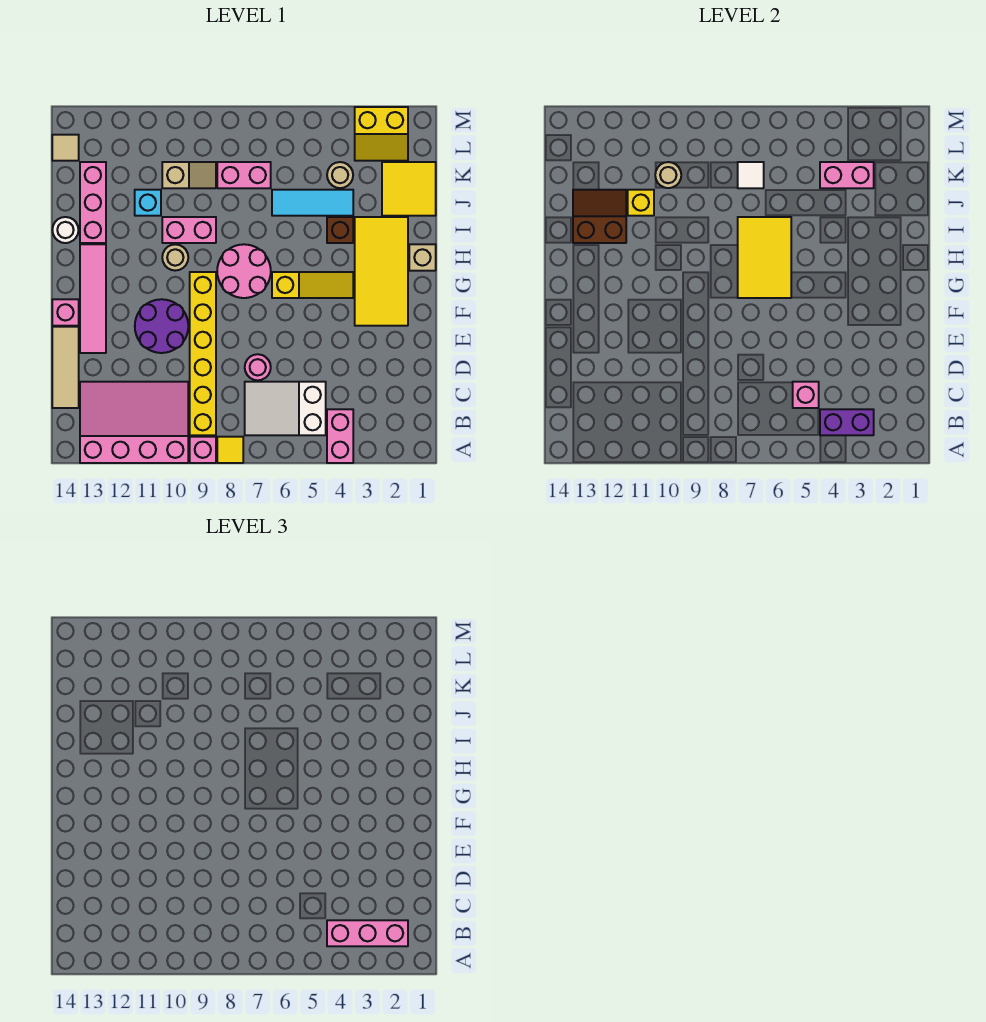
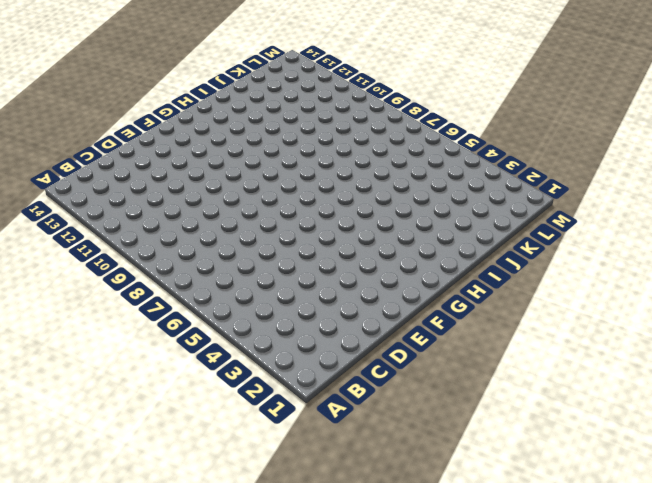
none -> pink 1x2 brick [327,409,353,463]
none -> yellow 1x1 tile [217,437,243,463]
none -> pink 1x1 brick [190,437,216,463]
none -> pink 3x4 slope [80,382,188,463]

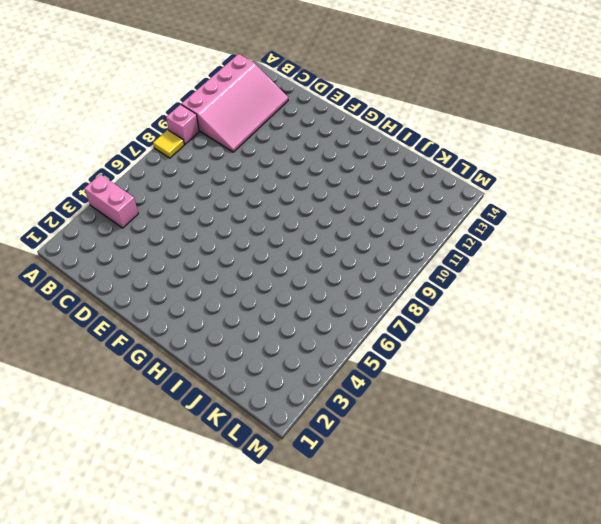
none -> white 2x3 slope [245,382,326,435]
none -> yellow 1x6 brick [190,272,216,435]
none -> tan 1x3 tile [52,327,79,408]
none -> pink 1x1 round brick [245,354,271,380]

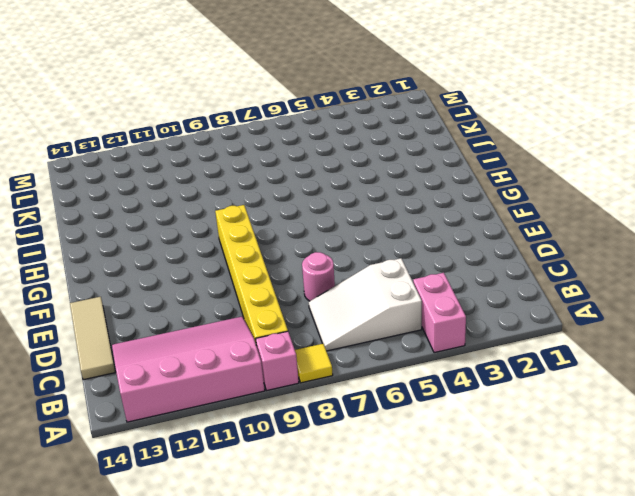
none -> purple 2x2 round brick [135,299,188,353]
none -> pink 1x4 tile [80,244,106,353]
none -> yellow 2x4 tile [355,217,408,326]
none -> pink 1x1 brick [52,299,79,326]

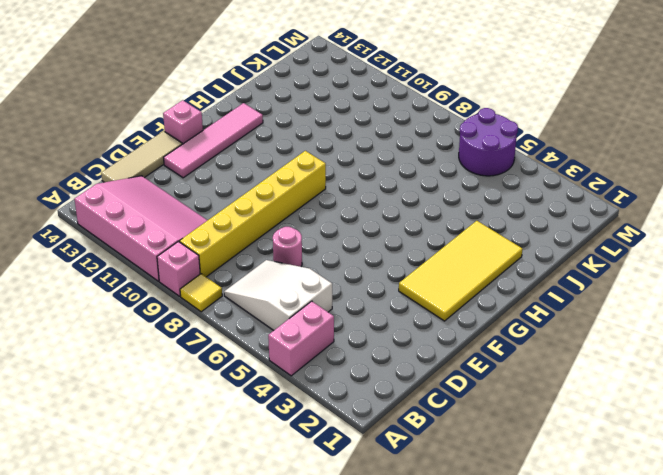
purple 2x2 round brick [459,108,518,176] -> purple 2x2 round brick moved to [135,299,188,353]
none -> yellow 1x3 slope [272,272,353,298]
none -> pink 2x2 round brick [217,244,271,298]
none -> tan 1x1 brick [409,244,436,271]
none -> tan 1x1 round brick [162,244,188,271]

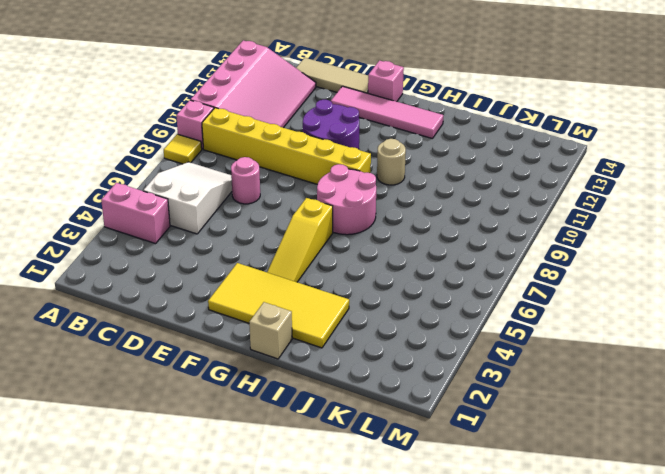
none -> brown 1x1 brick [327,217,353,243]
none -> pink 1x2 brick [162,217,216,243]
none -> pink 1x3 brick [80,162,106,243]
none -> white 1x1 round brick [52,217,78,243]

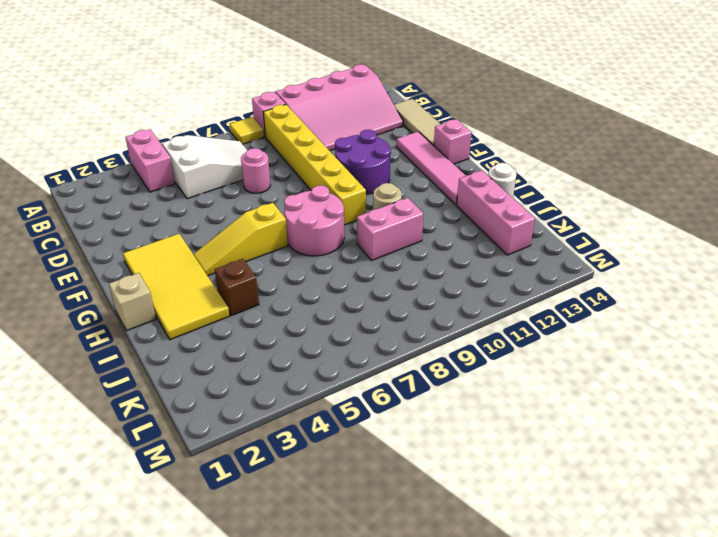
none -> yellow 2x2 tile [382,162,436,216]
none -> cyan 1x3 tile [272,190,353,216]
none -> cyan 1x1 brick [135,190,161,216]
none -> tan 1x1 round brick [327,162,353,188]

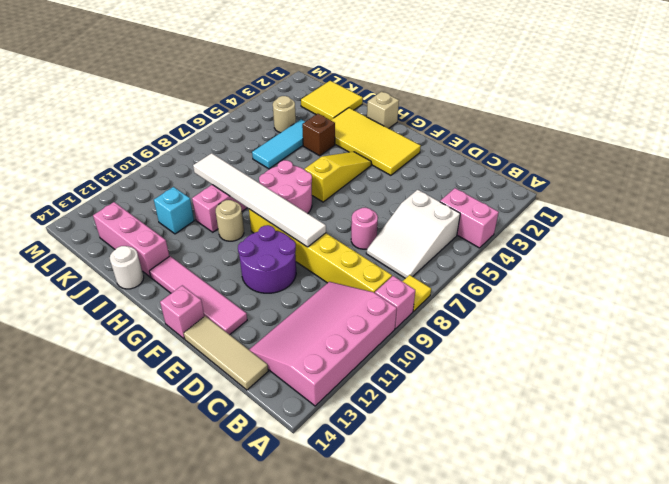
white 1x6 tile [193,153,326,247] -> none
none -> pink 1x2 brick [217,162,271,188]
none -> tan 1x2 slope [162,162,216,188]
none -> yellow 2x2 slope [355,107,408,161]
none -> tan 1x1 tile [52,135,79,161]

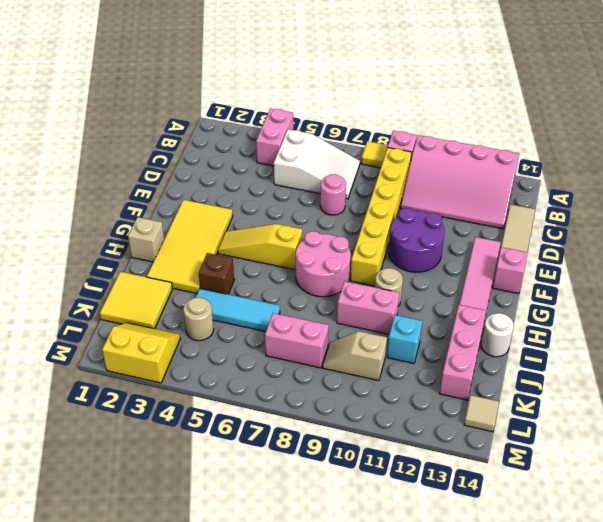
none -> purple 1x2 brick [820,409,874,435]
none -> pink 1x1 brick [793,382,819,408]
none -> yellow 2x3 tile [738,217,791,298]
none -> brown 2x2 slope [573,190,626,243]

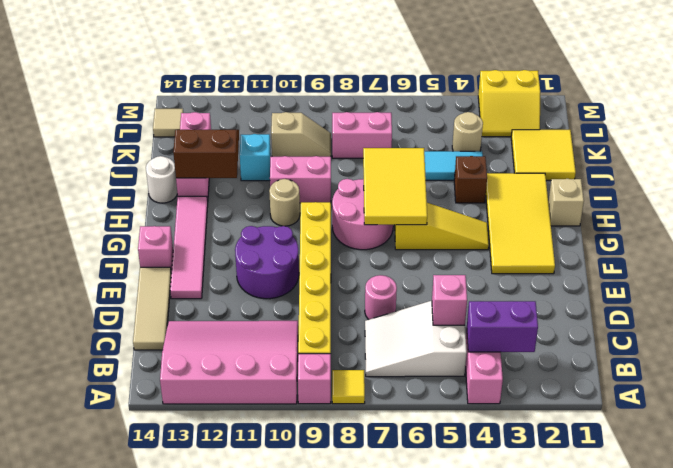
none -> yellow 1x1 brick [628,190,654,216]
none -> pink 1x2 brick [820,162,874,188]
none -> white 1x1 tile [738,162,764,188]
none -> tan 1x1 round brick [655,162,681,188]

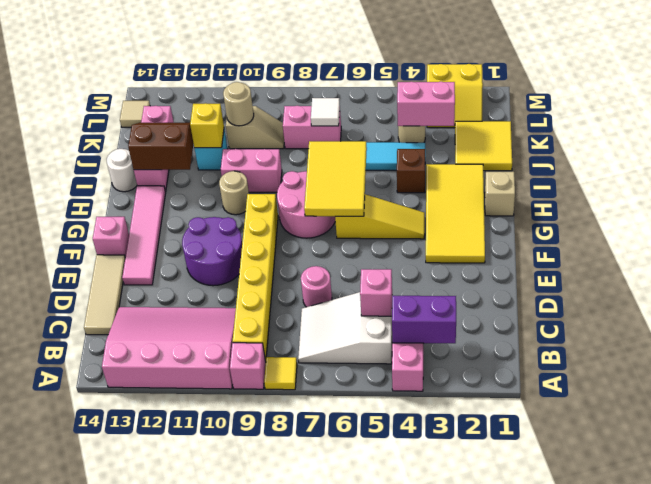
none -> pink 1x3 brick [327,920,408,946]

